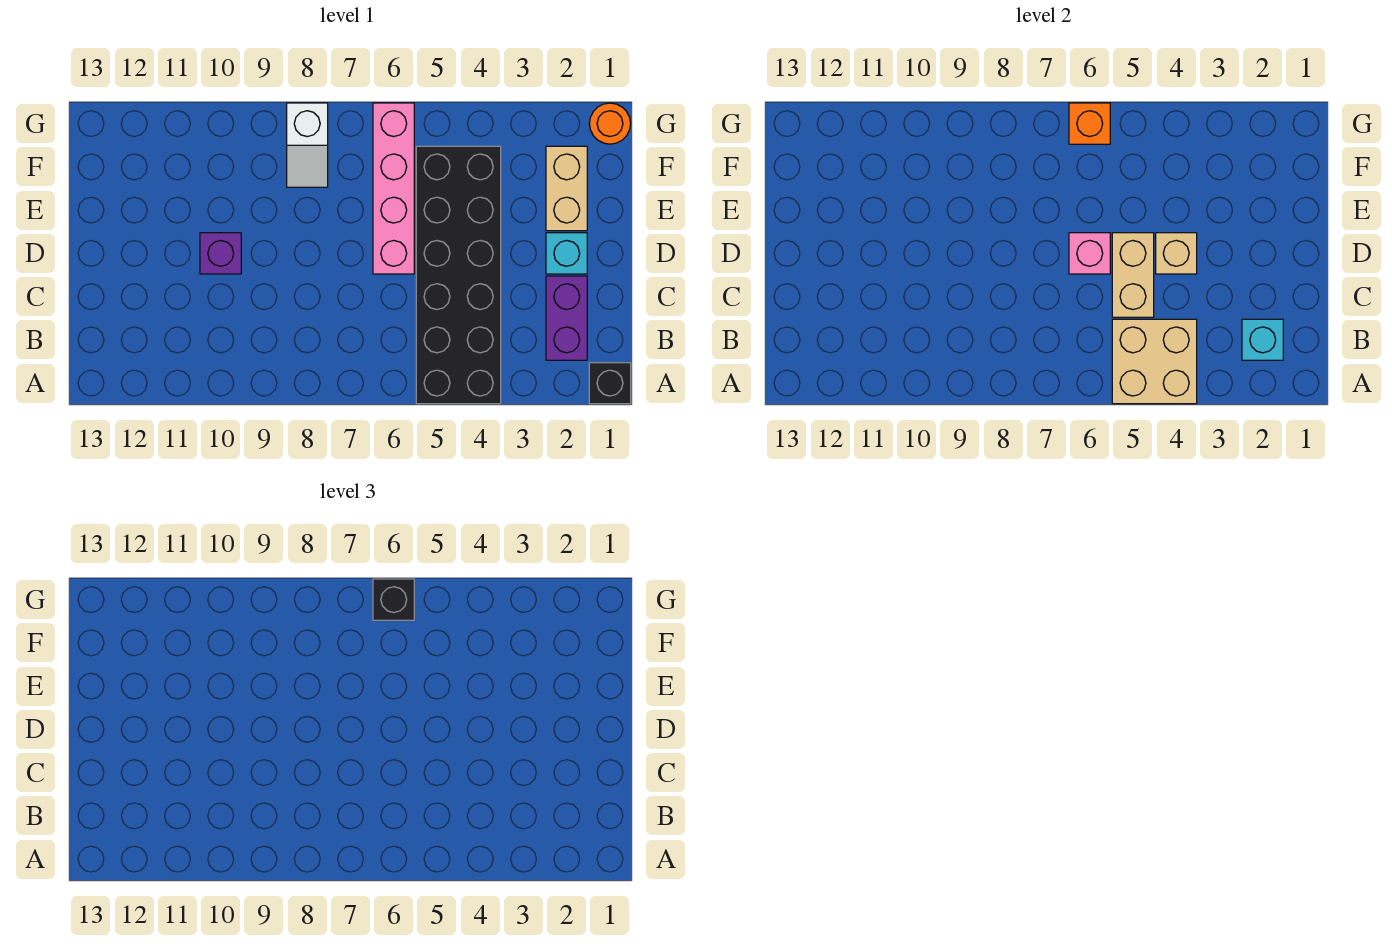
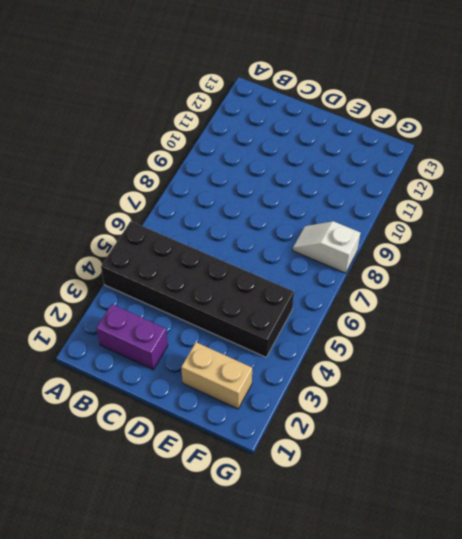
none -> black 1x1 brick [589,363,631,404]
none -> cyan 1x1 brick [546,233,587,274]
none -> pink 1x4 brick [373,103,414,274]

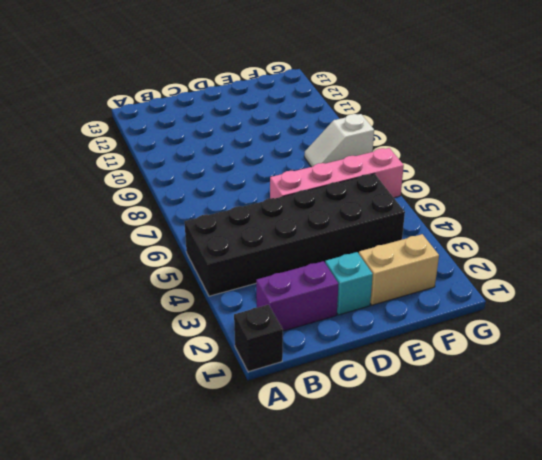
none -> purple 1x1 brick [200,233,241,274]
none -> orange 1x1 round brick [589,103,631,144]
none -> tan 2x2 brick [1112,319,1197,404]

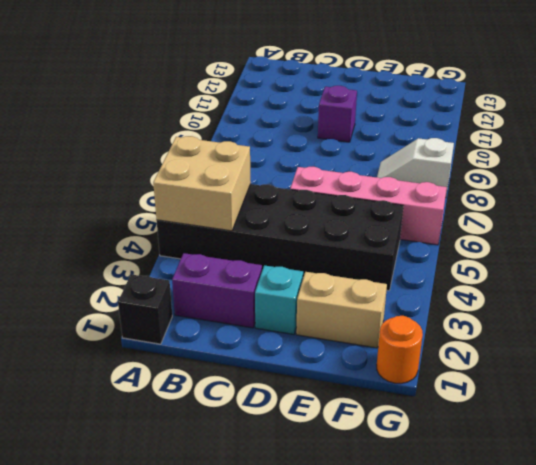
none -> cyan 1x1 brick [1242,319,1283,360]
none -> tan 1x2 brick [1112,233,1154,317]
none -> tan 1x1 brick [1156,233,1197,274]

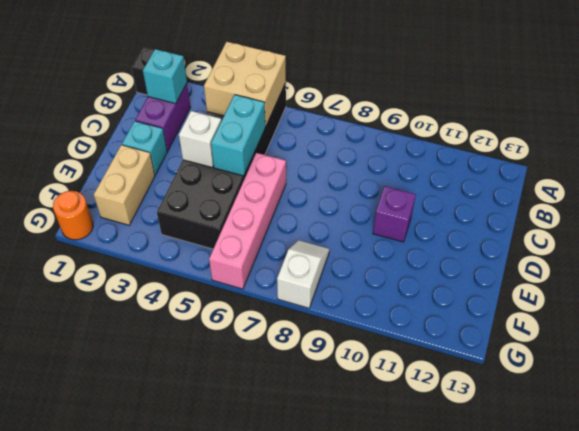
cyan 1x2 brick [211,95,265,176] -> tan 1x2 brick [1112,233,1154,317]
white 1x1 brick [179,111,221,167] -> tan 1x1 brick [1156,233,1197,274]
none -> pink 1x1 brick [1069,233,1110,274]
none -> orange 1x1 brick [1069,103,1110,144]
none -> black 1x1 brick [373,579,414,620]

